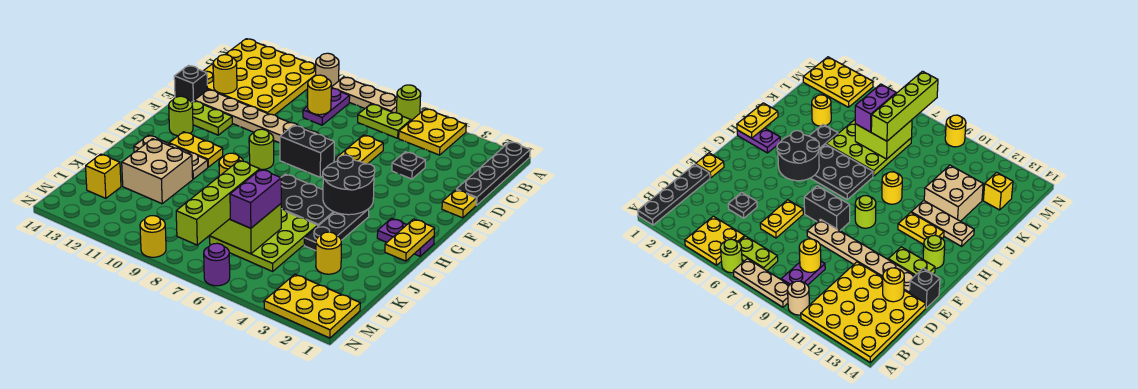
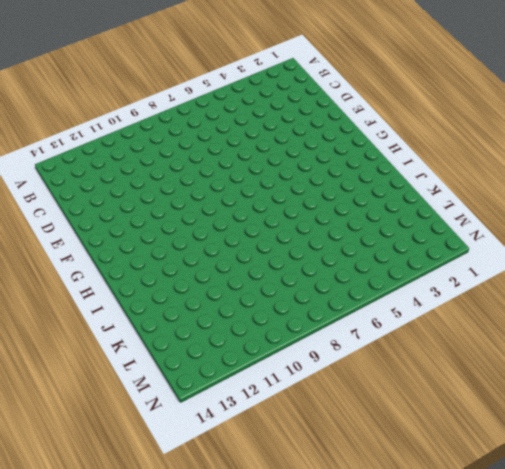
none -> black 1x4 plate [456,142,530,205]
none -> yellow 2x2 plate [399,109,466,155]
none -> lime 1x1 round brick [396,85,421,120]
none -> tan 1x3 plate [331,77,397,113]

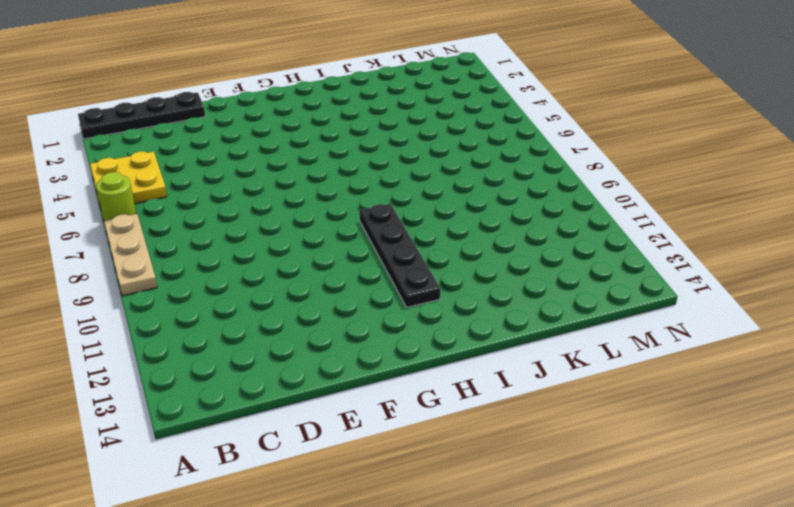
black 1x4 plate [359,204,440,307] -> yellow 1x2 plate [169,132,223,167]
none -> tan 1x1 round brick [316,53,339,87]
none -> yellow 4x4 plate [204,39,316,115]
none -> lime 1x2 plate [358,104,411,138]
none -> purple 1x2 plate [303,89,350,125]

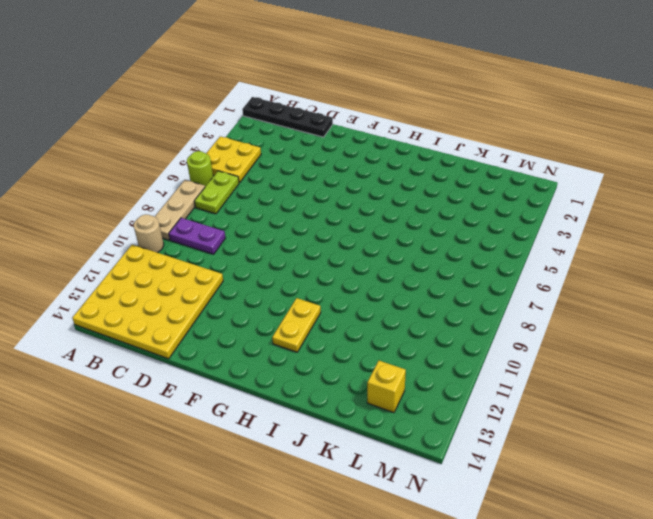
none -> black 1x1 plate [392,152,425,179]
none -> yellow 1x2 plate [336,135,383,164]
none -> yellow 1x1 plate [442,190,476,218]
none -> tan 1x6 plate [194,90,328,143]

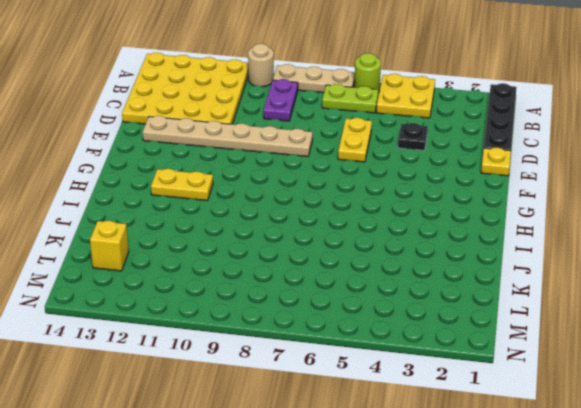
none -> black 1x1 brick [174,66,207,102]
none -> black 1x2 brick [280,125,334,177]
none -> lime 1x2 plate [192,101,232,135]
none -> lime 1x1 round brick [249,129,274,170]

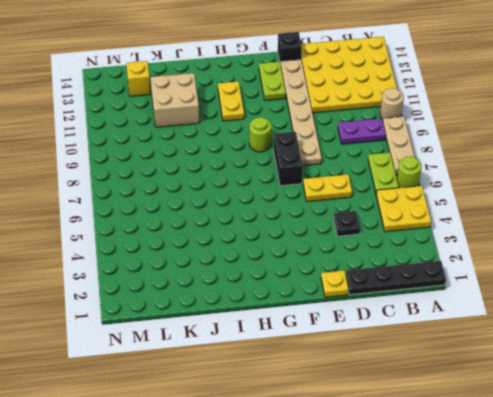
none -> lime 1x1 round brick [169,96,193,136]
none -> purple 1x2 plate [377,218,434,256]
none -> black 1x3 plate [304,209,369,251]
none -> black 2x3 plate [281,174,334,226]

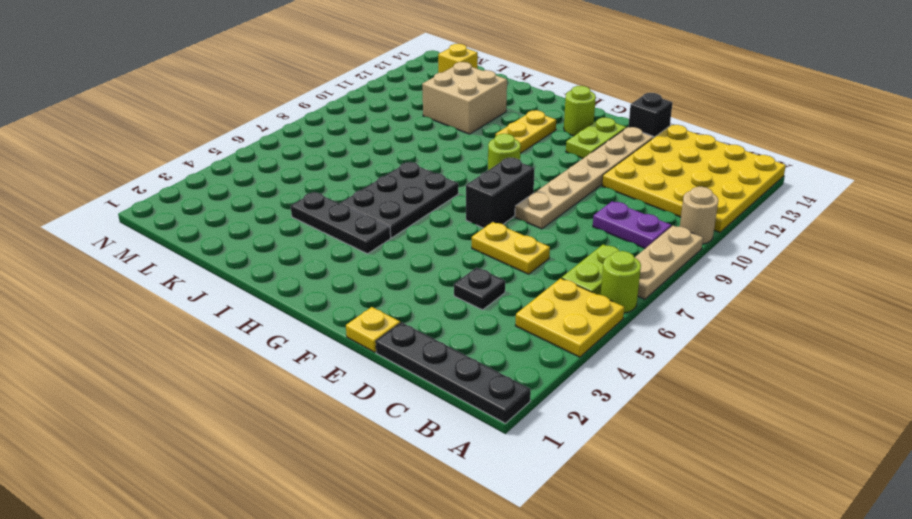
none -> purple 1x2 plate [377,218,434,256]
none -> yellow 1x1 round brick [219,153,243,176]
none -> tan 1x3 plate [134,135,208,179]
none -> lime 3x3 plate [210,209,318,271]

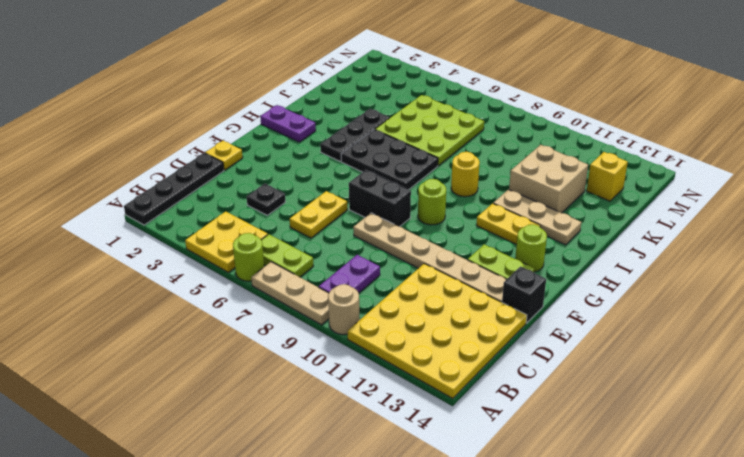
none -> yellow 1x1 round brick [316,232,341,274]
none -> yellow 2x3 plate [264,274,360,338]
none -> purple 1x1 round brick [204,243,230,286]
none -> yellow 1x1 round brick [140,216,166,257]

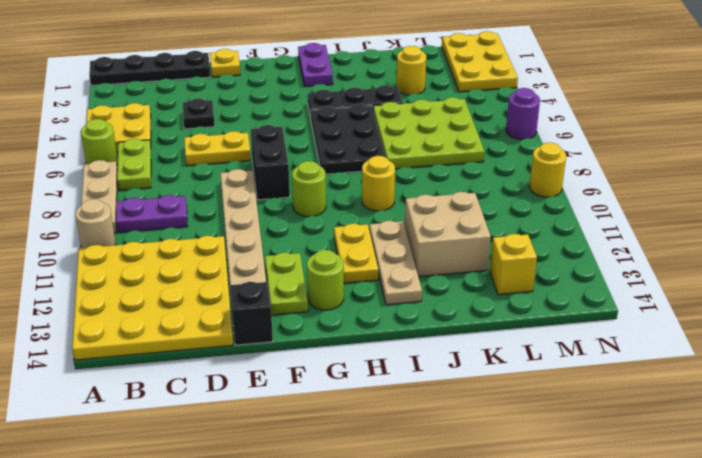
none -> yellow 1x1 round brick [308,75,332,115]
none -> yellow 1x1 round brick [213,55,237,94]
none -> black 2x2 round brick [323,155,375,215]
none -> yellow 1x2 plate [385,219,435,261]

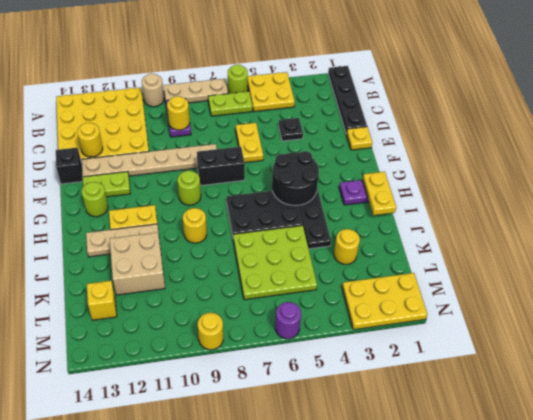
none -> lime 2x2 brick [210,204,281,254]
none -> purple 1x2 brick [230,169,281,228]
none -> lime 1x4 brick [176,160,260,245]

